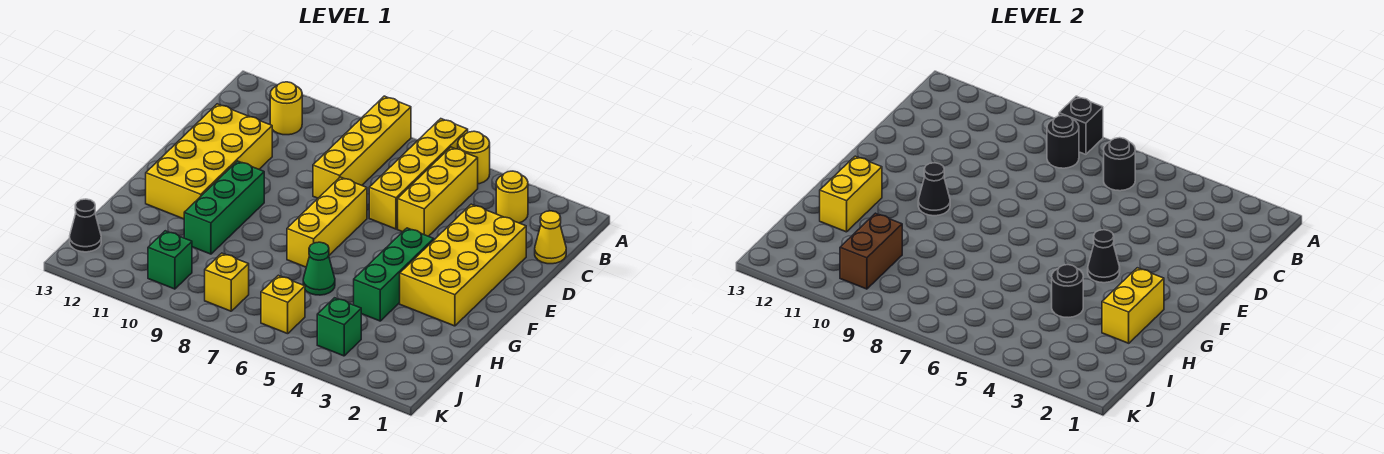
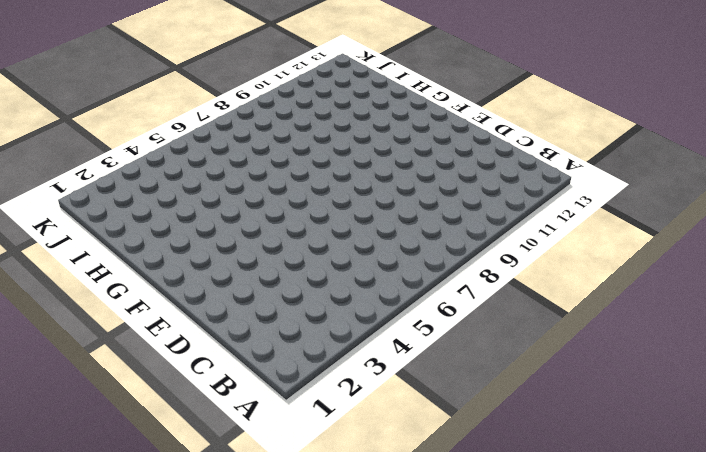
none -> yellow 1x1 round brick [458,131,490,184]
none -> yellow 1x4 brick [369,119,468,229]
none -> yellow 1x4 brick [313,96,411,198]

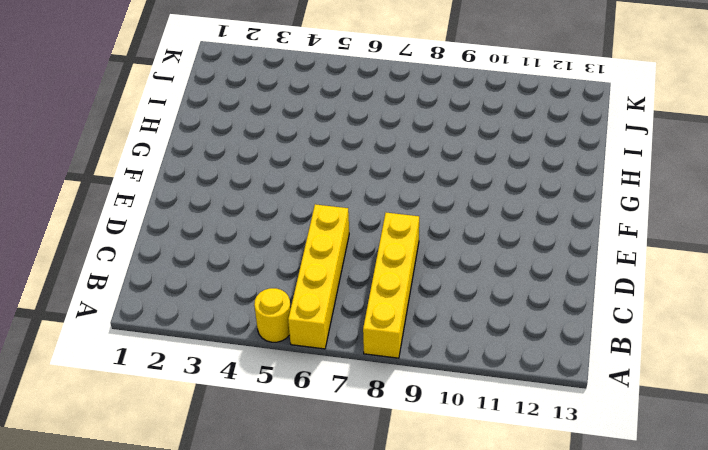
none -> yellow 1x1 round brick [496,171,528,223]
none -> yellow 1x3 brick [398,147,478,236]
none -> yellow 1x1 round brick [270,82,302,135]

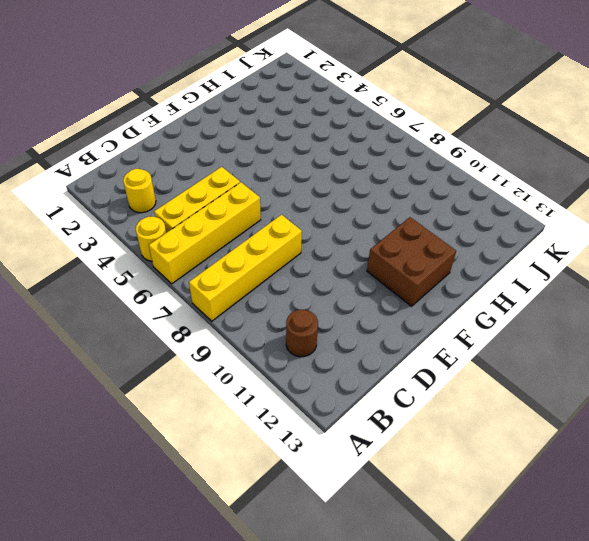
brown 1x1 round brick [286,310,318,357] -> yellow 1x1 round brick [270,82,302,135]
brown 2x2 brick [367,217,456,306] -> yellow 2x4 brick [146,104,272,219]
none -> yellow 1x1 cone [535,211,566,264]
none -> yellow 2x4 brick [400,204,526,326]
none -> yellow 1x3 brick [287,177,367,267]

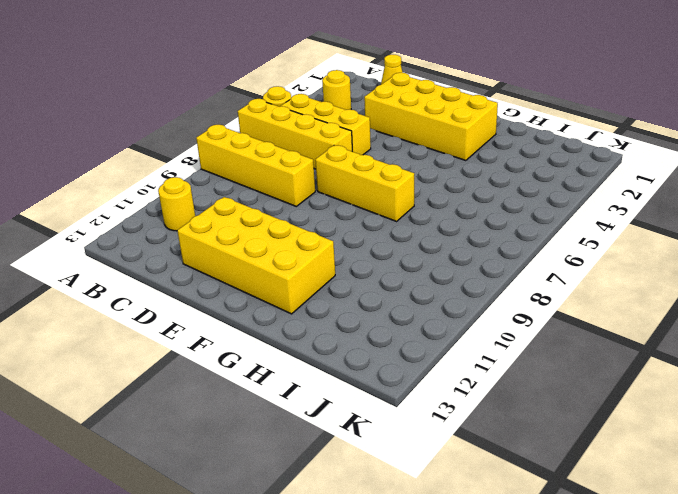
none -> green 1x3 brick [354,228,434,321]
none -> green 1x3 brick [184,161,264,254]
none -> green 1x1 cone [303,242,335,295]

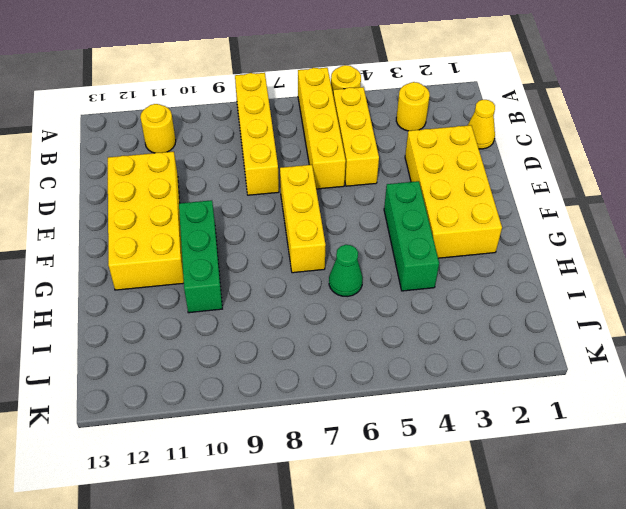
none -> green 1x1 brick [317,298,361,356]
none -> yellow 1x1 brick [261,275,305,334]
none -> yellow 1x1 brick [205,253,249,311]

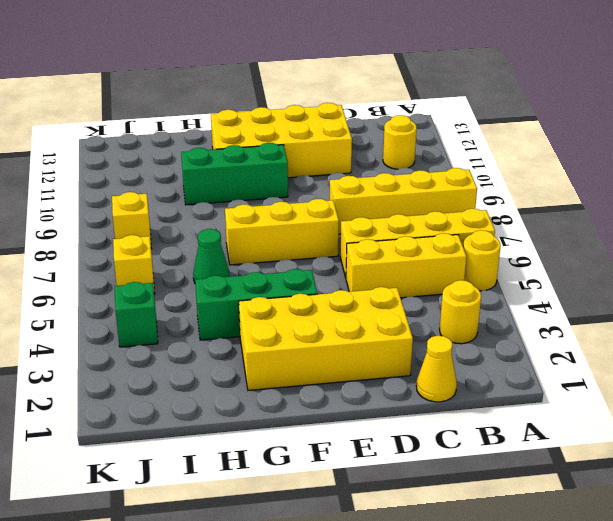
none -> green 1x1 brick [148,231,192,289]
none -> black 1x1 cone [70,199,101,252]
none -> black 1x1 brick [1059,96,1103,154]

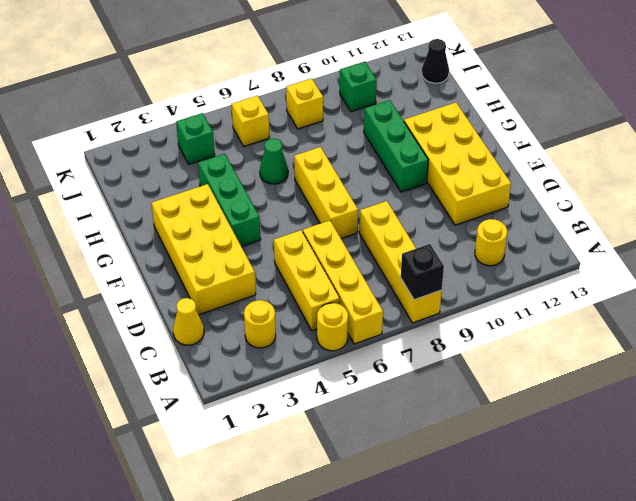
none -> black 1x1 round brick [1104,138,1135,191]
none -> black 1x1 round brick [1047,115,1079,168]
none -> black 1x1 cone [1088,230,1120,283]

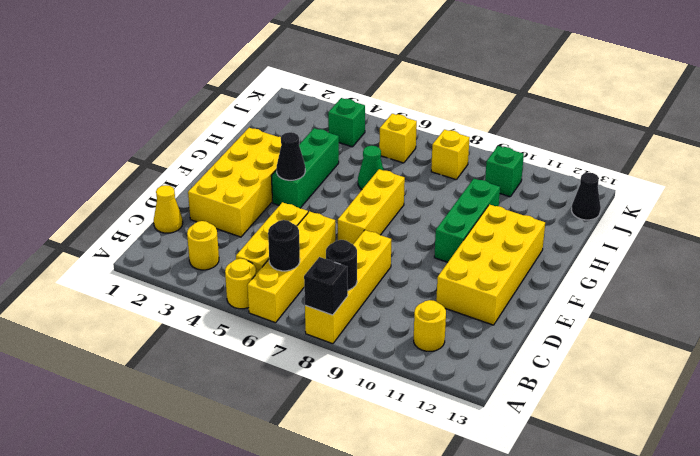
none -> black 1x1 cone [918,163,950,216]
none -> yellow 1x2 brick [1102,268,1164,343]
none -> yellow 1x2 brick [820,156,882,232]

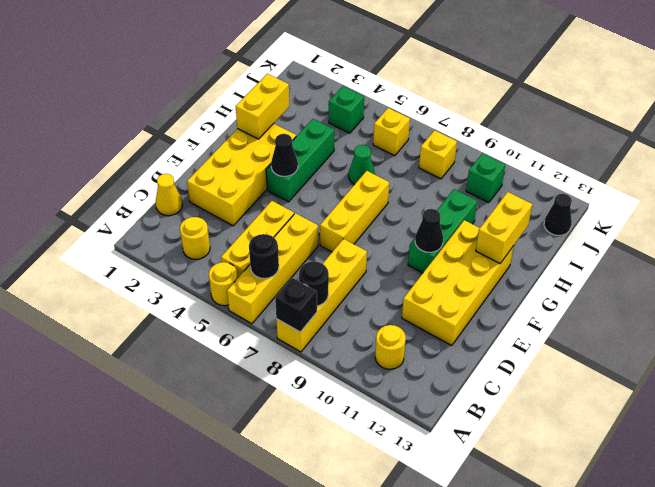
none -> black 1x1 round brick [1052,265,1083,317]
none -> brown 1x2 brick [840,213,902,289]

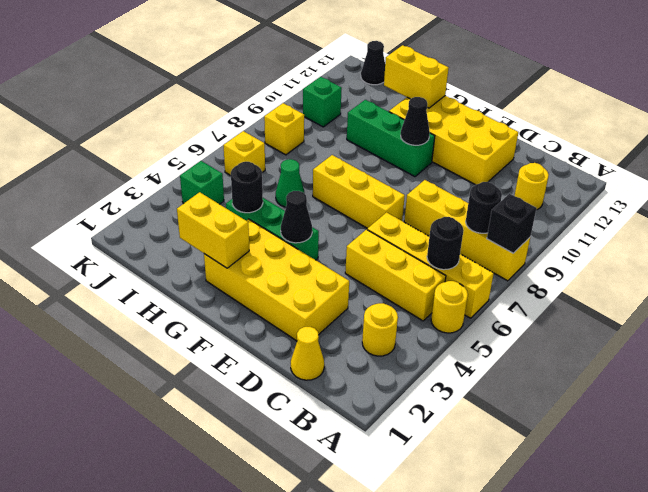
none -> brown 1x2 brick [840,213,902,289]

